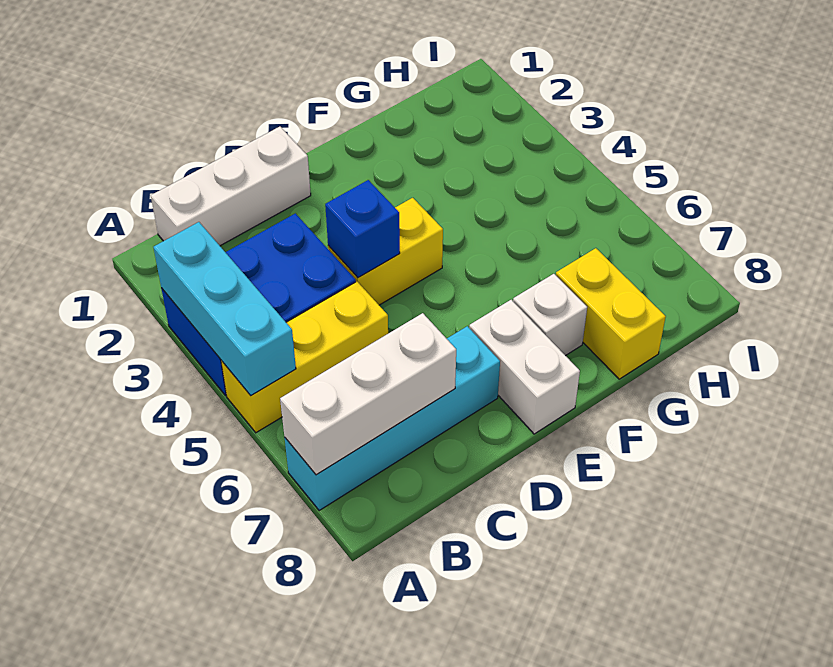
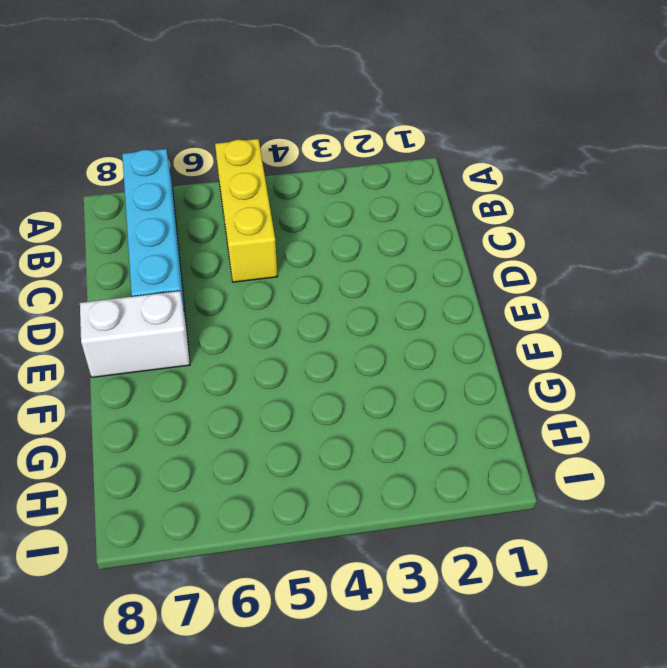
none -> blue 2x3 brick [161,213,356,396]
none -> white 1x3 brick [151,127,311,246]

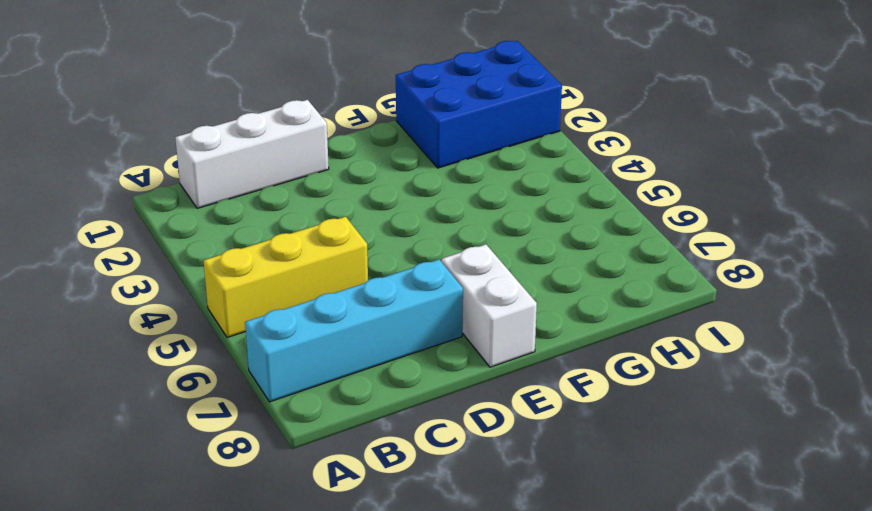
blue 2x3 brick [396,41,562,168] -> blue 2x3 brick moved to [161,213,356,396]
none -> yellow 1x2 brick [328,198,443,305]
none -> white 1x1 brick [513,274,587,356]

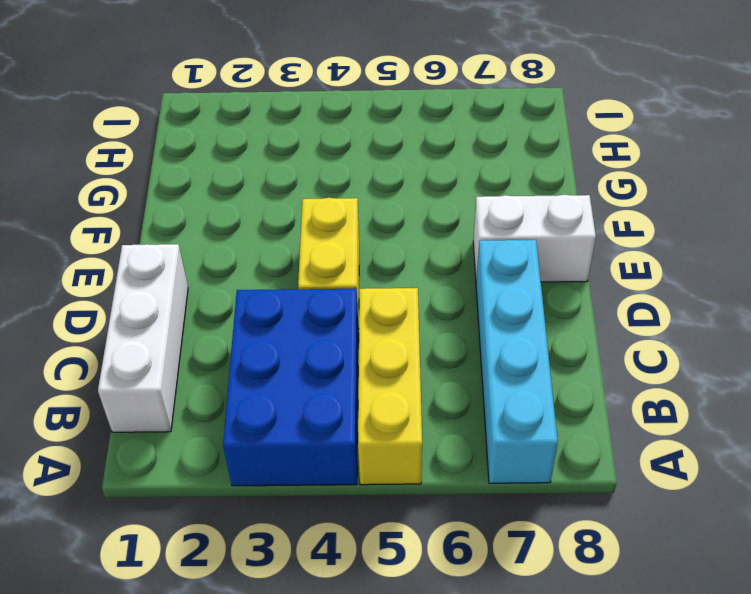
none -> white 1x1 brick [513,274,587,356]
none -> yellow 1x2 brick [556,248,666,379]

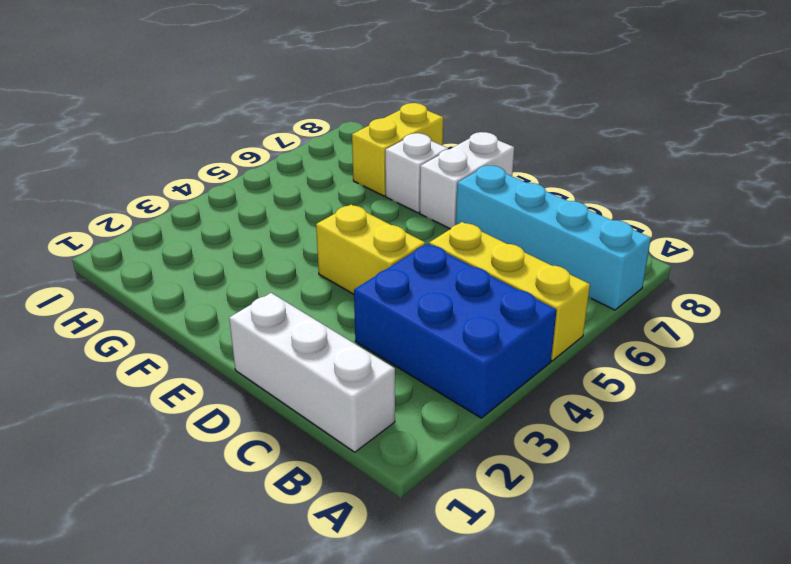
none -> cyan 1x3 brick [154,222,296,396]
none -> white 1x3 brick [280,313,456,475]

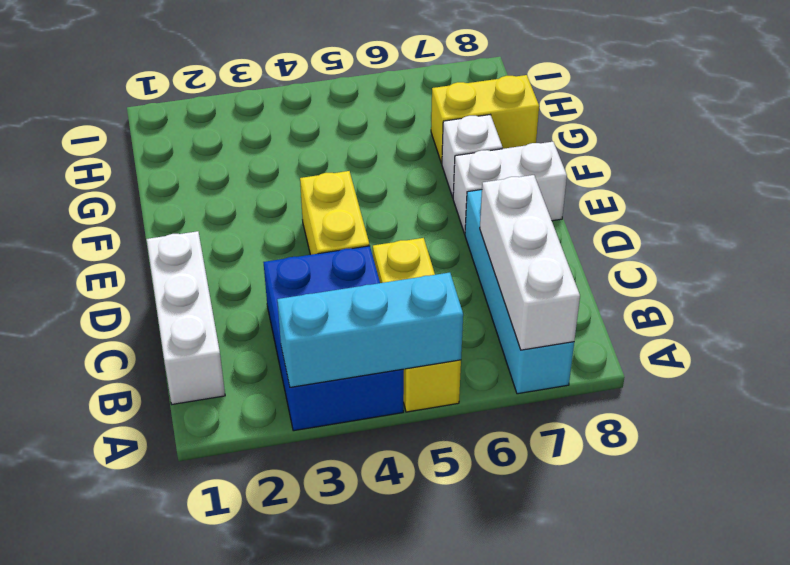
none -> blue 1x1 brick [325,180,400,278]

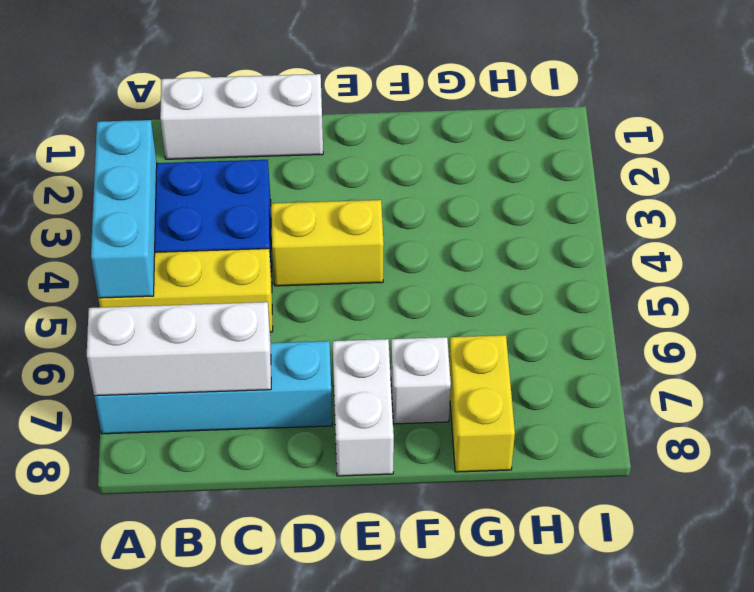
none -> blue 1x1 brick [325,180,400,278]

